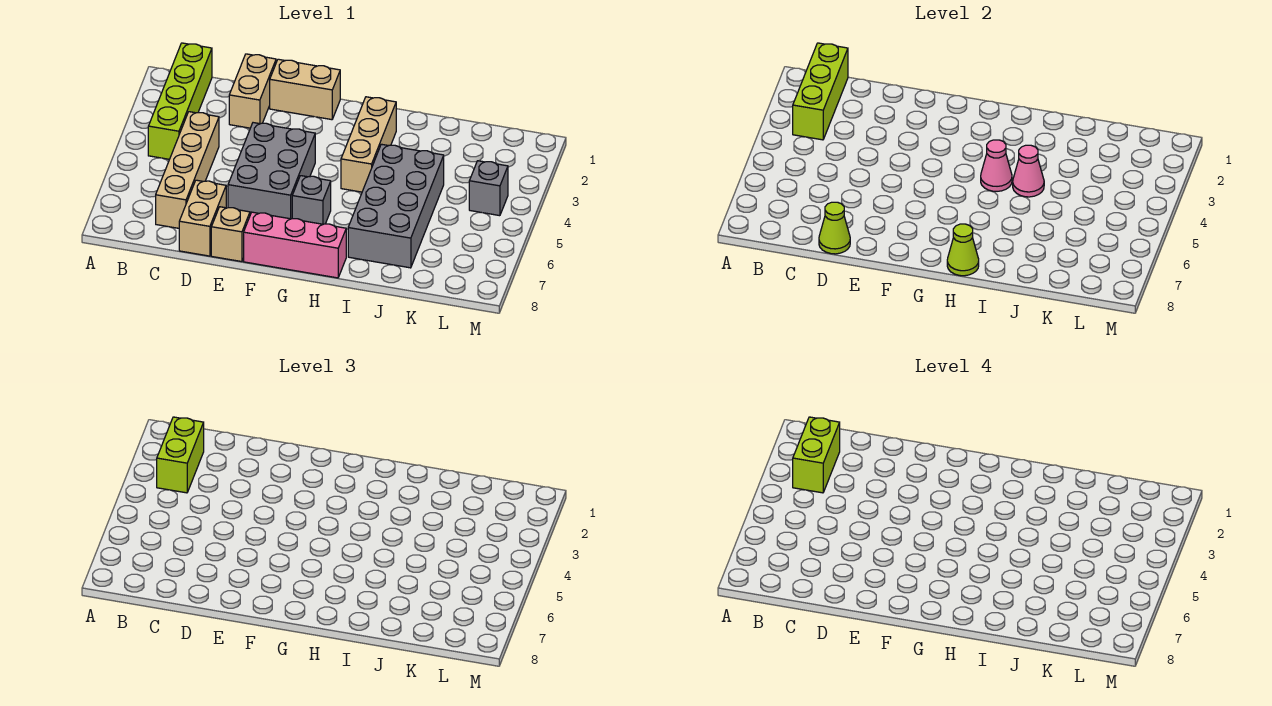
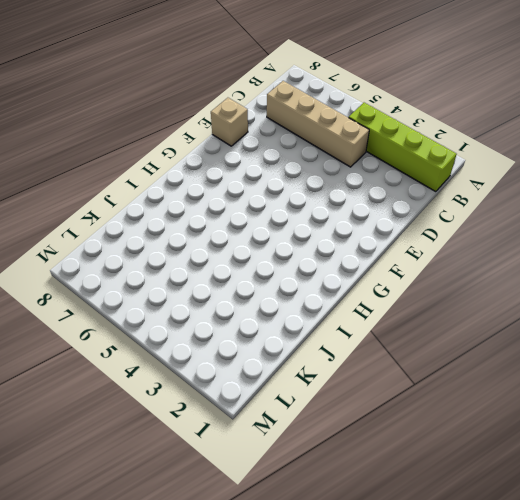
none -> tan 1x2 brick [229,54,276,128]
none -> tan 1x2 brick [179,180,226,256]
none -> tan 1x2 brick [270,59,340,120]

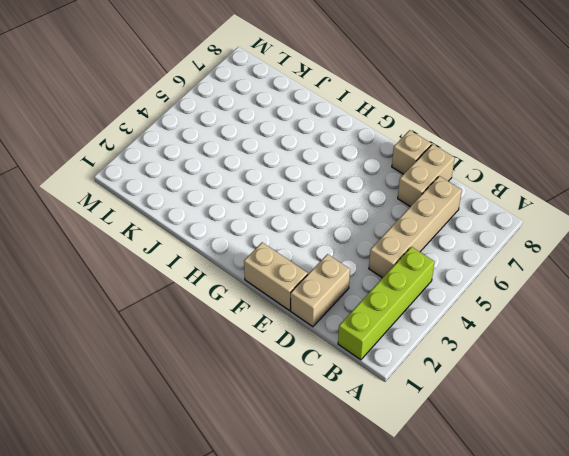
none -> grey 2x3 brick [228,123,315,219]
none -> pink 1x3 brick [244,212,346,278]
none -> grey 1x1 brick [292,176,331,224]

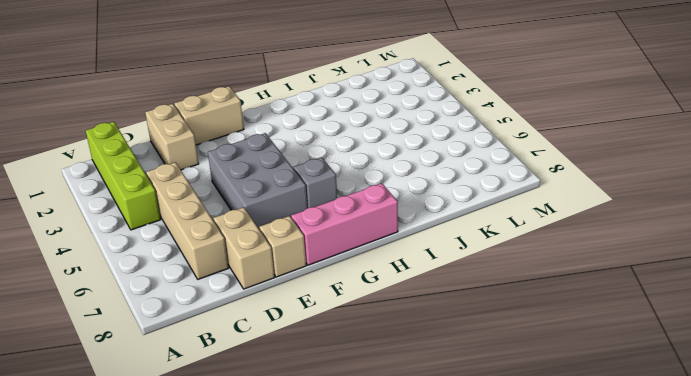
none -> tan 1x3 brick [341,97,396,192]
none -> grey 2x4 brick [348,144,444,268]
none -> grey 1x1 brick [469,161,508,216]

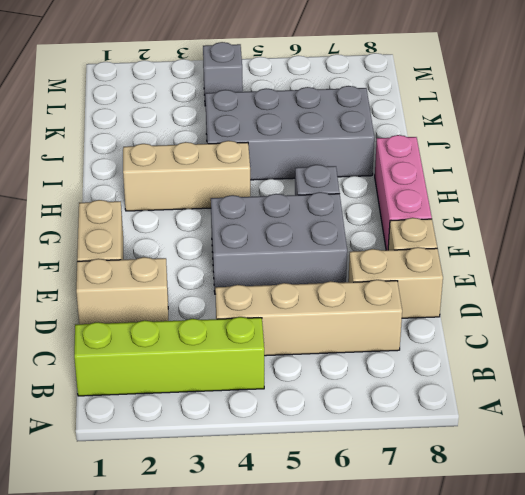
none -> lime 1x3 brick [793,43,848,140]
none -> lime 1x1 cone [819,202,850,254]
none -> pink 1x1 cone [981,140,1012,191]

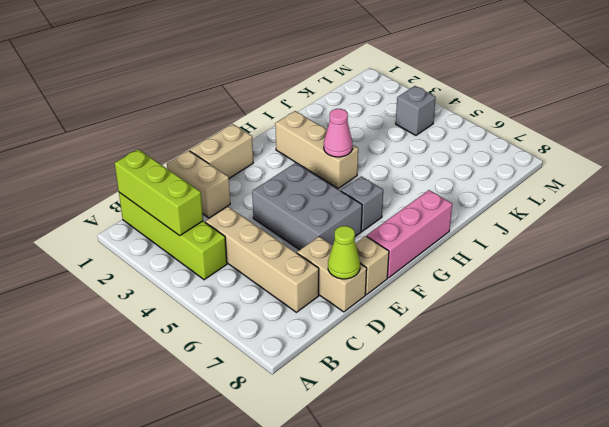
none -> grey 2x4 brick [348,144,444,268]
none -> lime 1x1 cone [947,224,979,276]
none -> pink 1x1 cone [1013,145,1044,197]

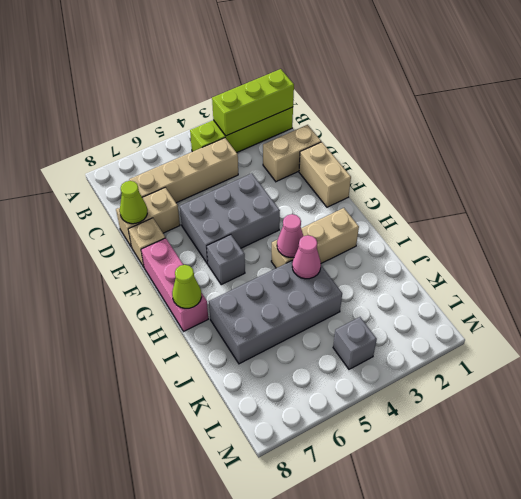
none -> lime 1x2 brick [157,417,204,493]
none -> lime 1x2 brick [793,417,840,493]

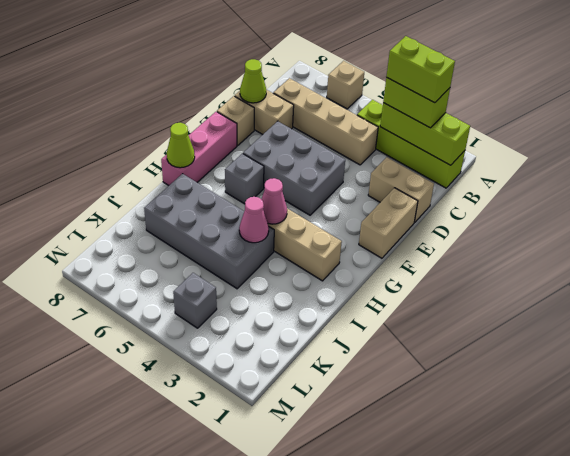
tan 1x1 brick [327,61,364,109] -> none

